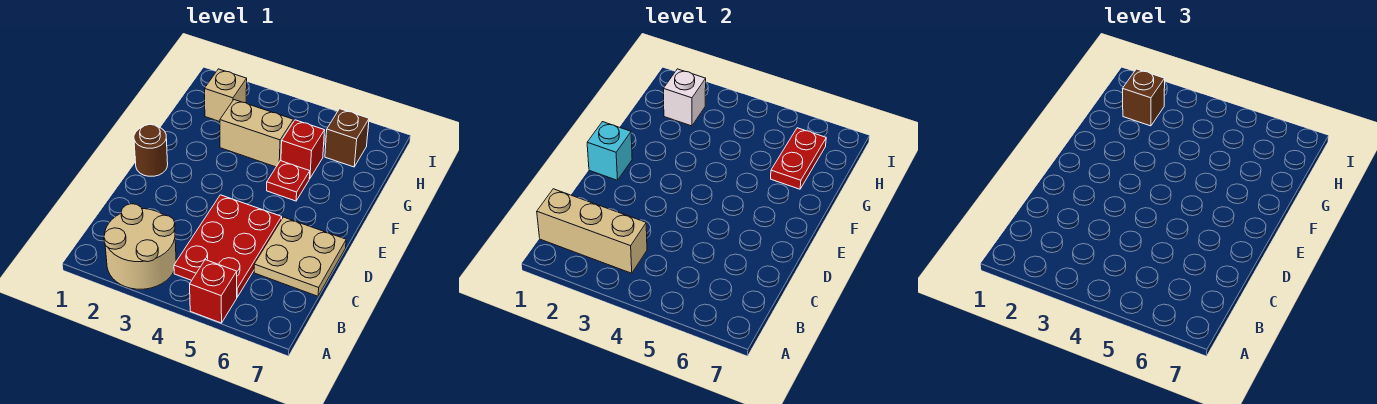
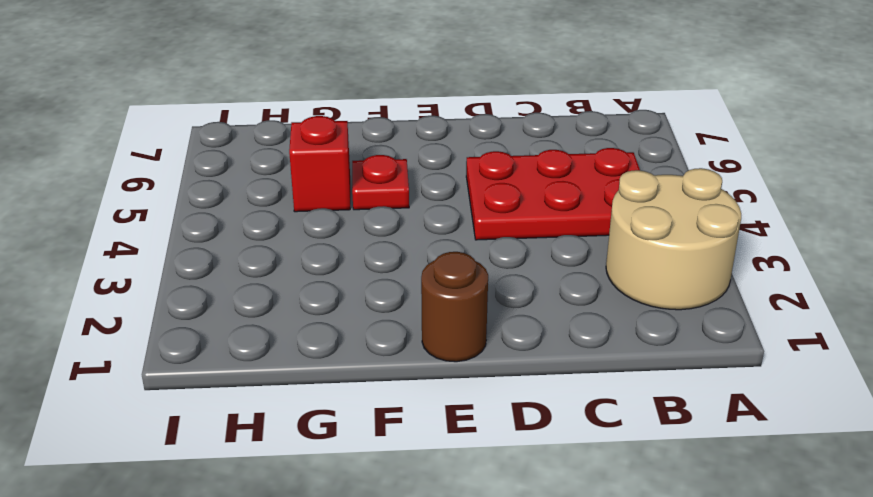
none -> red 1x1 brick [190,260,237,323]
none -> tan 2x2 plate [254,217,346,296]
none -> tan 1x2 brick [220,100,293,167]

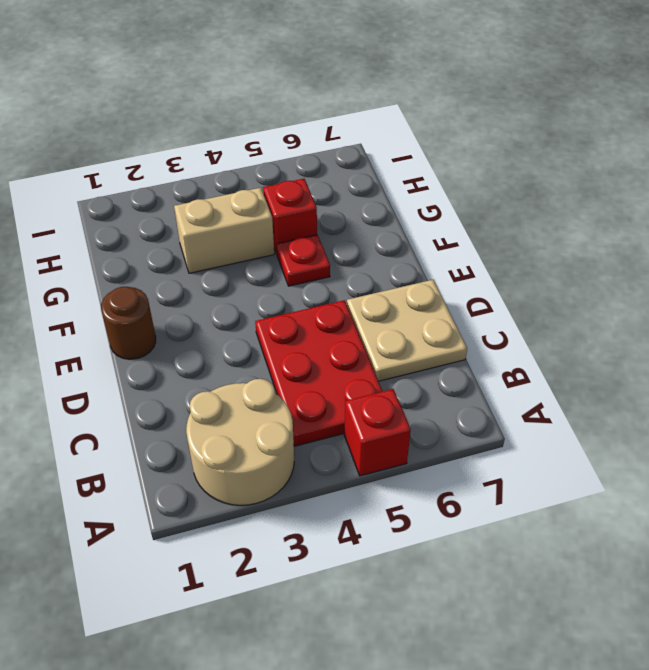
none -> tan 1x1 brick [205,69,247,122]
none -> brown 1x1 brick [325,109,369,167]
none -> tan 1x3 brick [537,189,647,273]

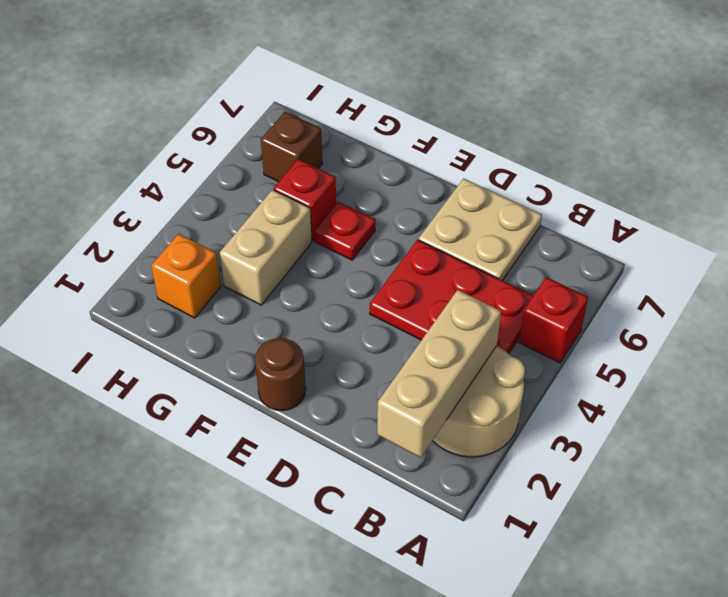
orange 1x1 brick [151,234,221,318] -> tan 1x1 brick [205,69,247,122]
none -> cyan 1x1 brick [587,122,632,180]
none -> red 1x2 plate [771,128,826,189]
none -> white 1x1 brick [664,69,706,126]

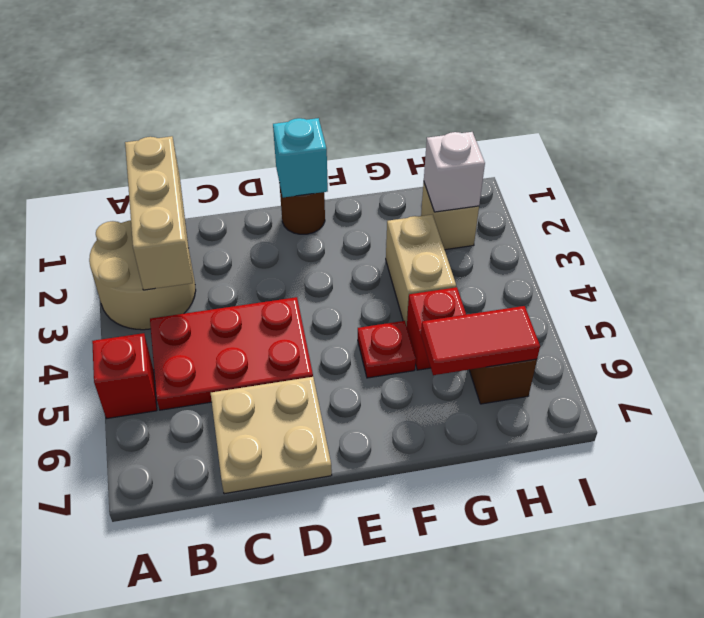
red 1x2 tile [421,306,540,375] -> red 1x2 plate [771,128,826,189]
none -> brown 1x1 brick [1123,69,1165,126]

